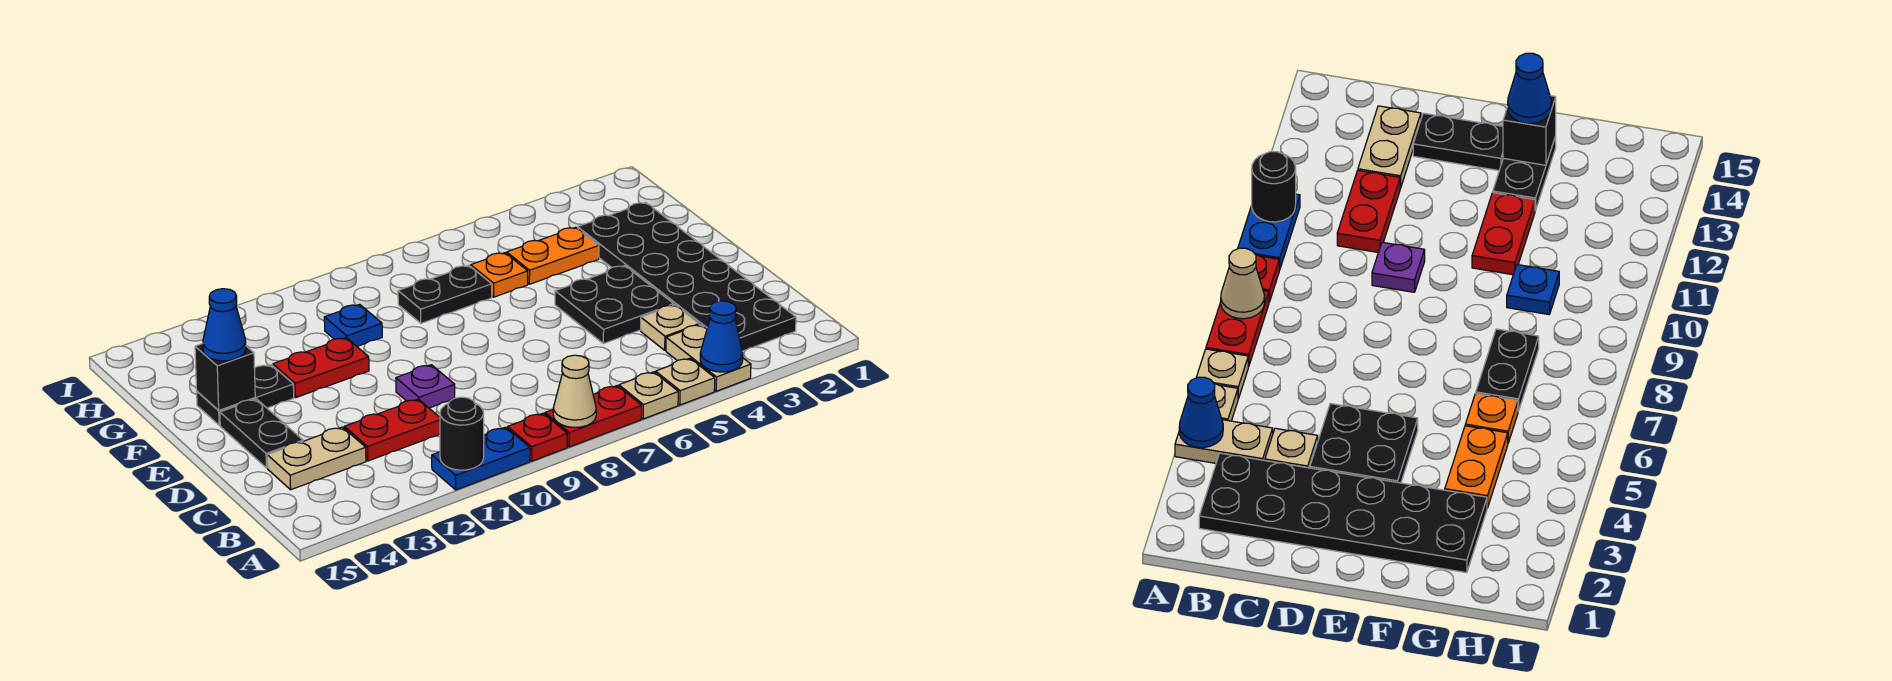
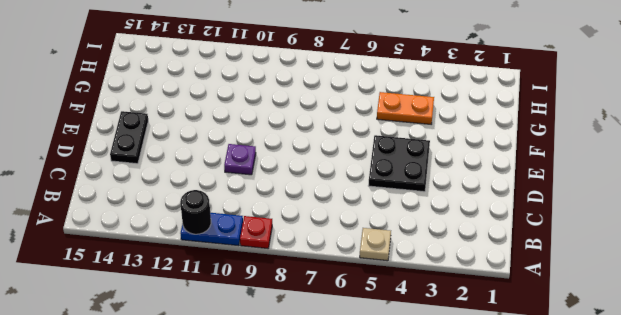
none -> tan 1x2 plate [666,325,751,391]
none -> tan 1x1 plate [619,372,678,419]
none -> red 1x2 plate [545,386,642,447]

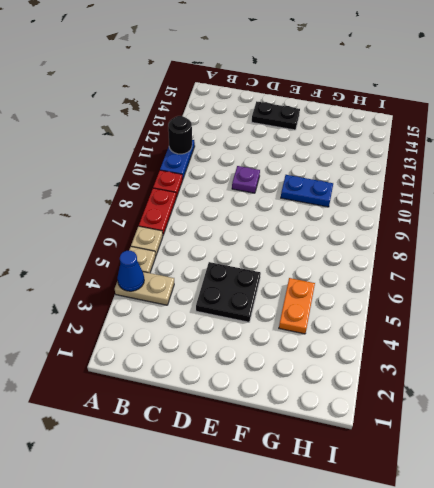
blue 1x2 plate [281,175,333,207] -> blue 1x1 plate [324,304,382,346]
none -> black 2x6 plate [578,203,796,351]
none -> tan 1x1 plate [641,305,699,350]
none -> red 1x2 plate [344,399,440,461]

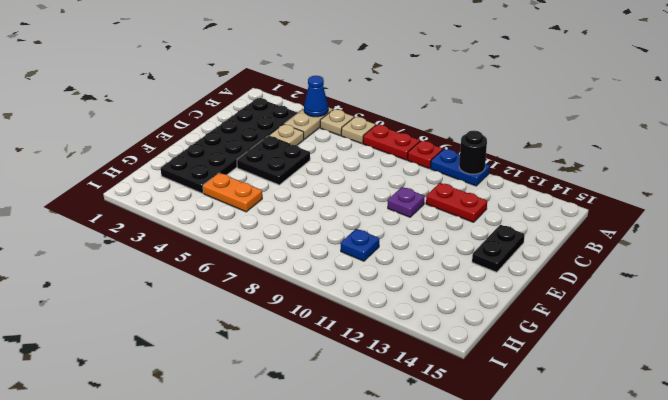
none -> tan 1x2 plate [267,427,366,490]
none -> red 1x2 plate [273,338,369,397]
none -> black 1x2 plate [197,365,294,425]

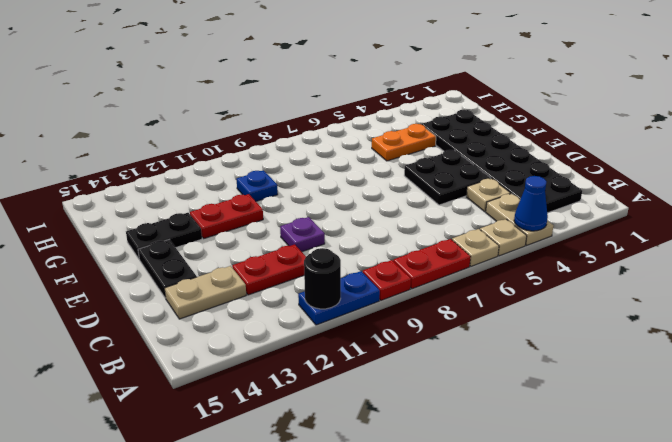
none -> orange 1x1 plate [471,253,528,297]
none -> black 1x2 plate [398,266,492,323]
none -> tan 1x1 cone [553,355,596,427]

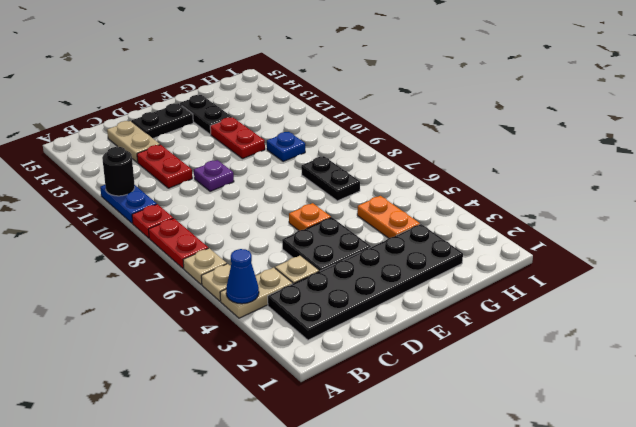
orange 1x1 plate [289,203,331,231] -> orange 1x1 plate moved to [471,253,528,297]
none -> tan 1x1 cone [553,355,596,427]
none -> black 1x1 brick [195,344,255,410]
none -> blue 1x1 cone [203,289,246,361]

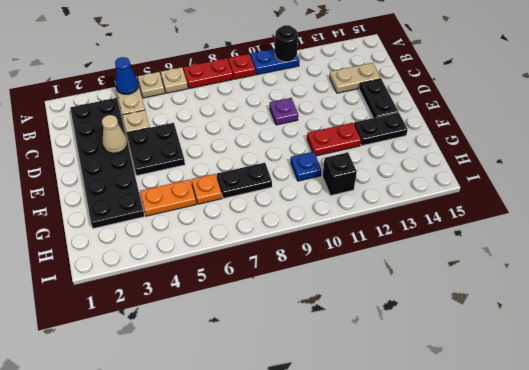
tan 1x1 cone [102,115,127,153] -> tan 1x1 cone moved to [553,355,596,427]
black 1x1 brick [323,152,357,195] -> black 1x1 brick moved to [195,344,255,410]
none -> red 1x2 plate [344,399,440,461]
none -> blue 1x1 cone [203,289,246,361]

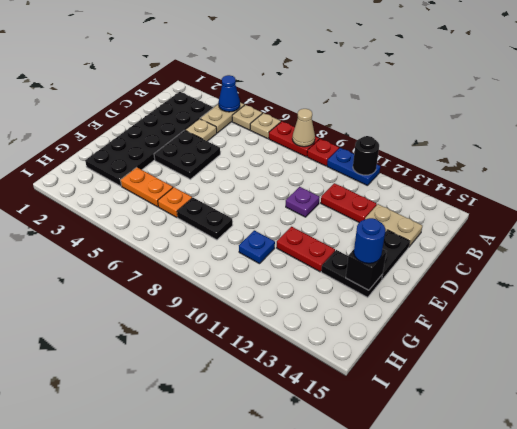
blue 1x1 round brick [354,218,385,263] -> blue 1x1 cone [203,289,246,361]

